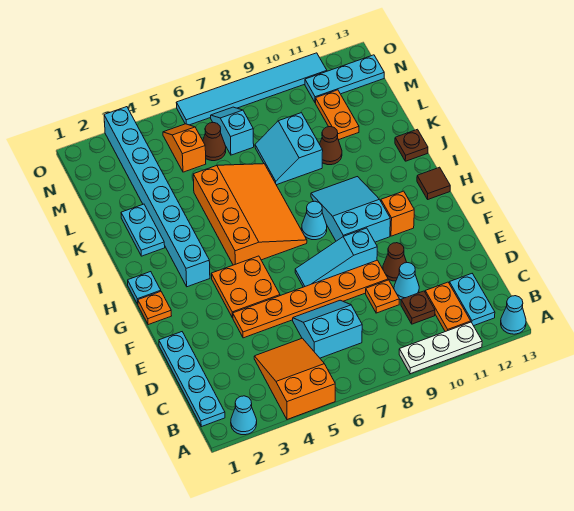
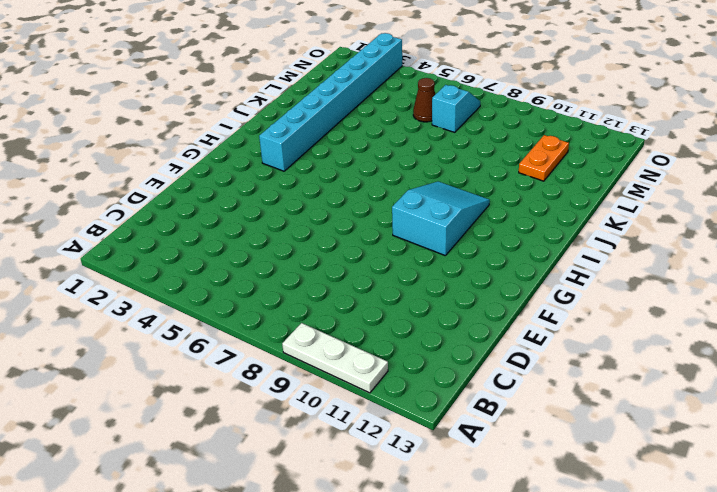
none -> cyan 1x1 cone [231,396,257,435]
none -> orange 2x3 slope [254,338,335,420]
none -> cyan 1x1 cone [501,296,526,334]
none -> cyan 1x4 plate [159,332,225,427]

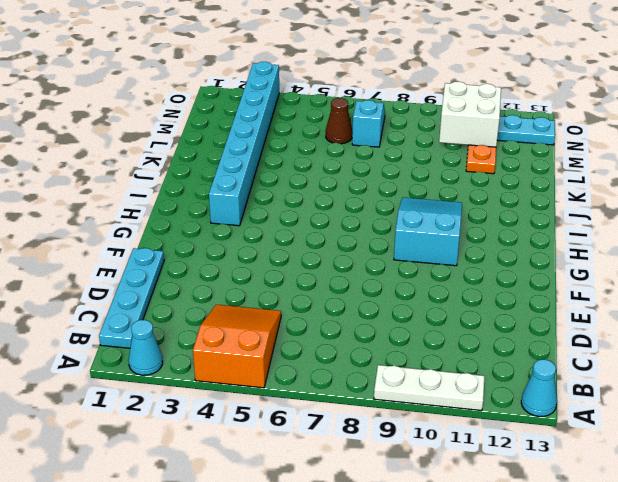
white 2x2 brick [439,82,501,147] -> none
none -> orange 1x2 plate [425,282,471,332]
none -> cyan 1x2 plate [449,274,495,326]
none -> cyan 2x2 slope [293,300,362,358]
none -> brown 1x1 plate [401,291,435,324]

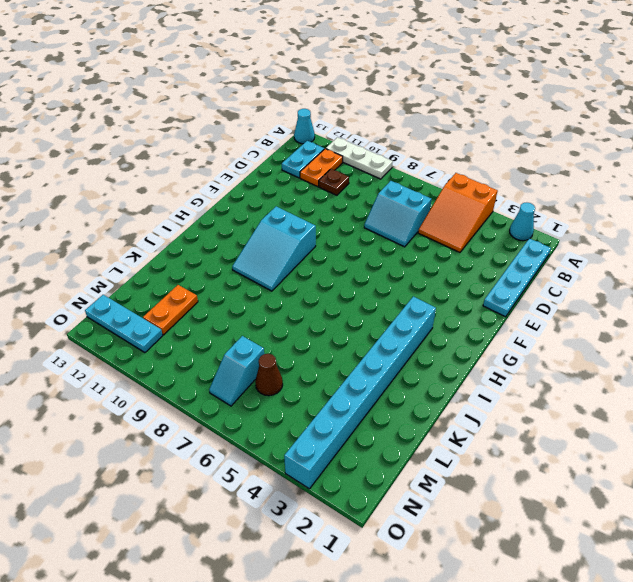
none -> orange 1x1 plate [366,280,399,313]
none -> cyan 1x1 cone [394,263,419,300]
none -> orange 1x6 plate [233,260,388,338]
none -> brown 1x1 cone [383,243,407,281]

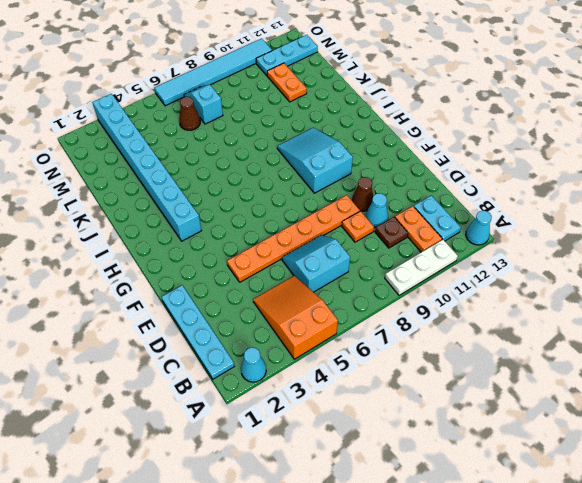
none -> orange 2x2 plate [211,256,280,318]
none -> cyan 1x3 slope [295,228,377,287]
none -> orange 1x1 plate [138,292,171,325]
none -> orange 1x1 brick [381,191,414,236]

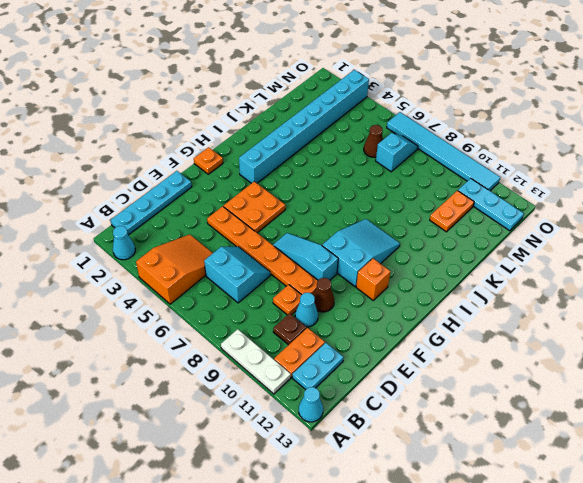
none -> cyan 1x1 plate [128,272,161,304]
none -> orange 3x4 slope [193,164,307,265]
none -> cyan 1x1 cone [302,201,327,240]
none -> brown 1x1 tile [417,167,450,199]

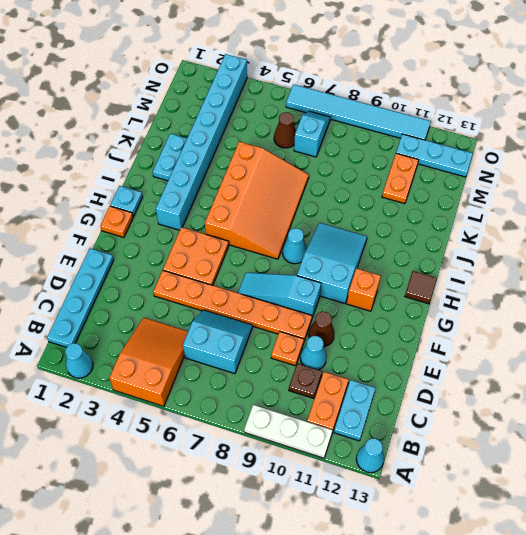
none -> brown 1x1 plate [395,129,428,161]
none -> cyan 2x2 slope [255,113,323,185]
none -> brown 1x1 cone [320,127,342,165]
none -> orange 1x2 slope [163,124,206,172]

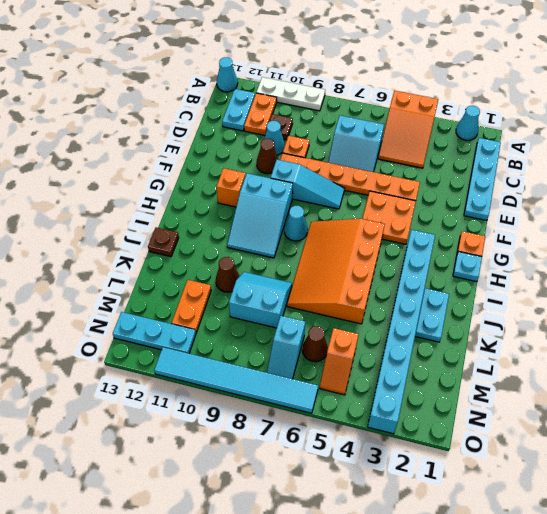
cyan 2x2 slope [229,272,292,328] -> cyan 2x2 slope turned to [255,113,323,185]
none -> brown 1x1 tile [417,167,450,199]

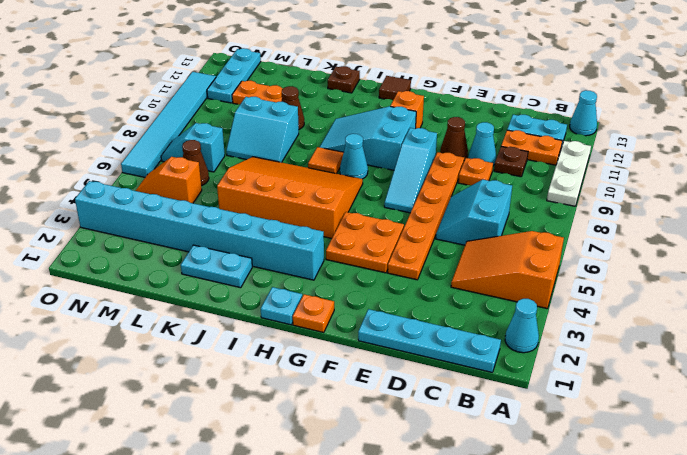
orange 1x1 tile [308,147,344,174] -> none

